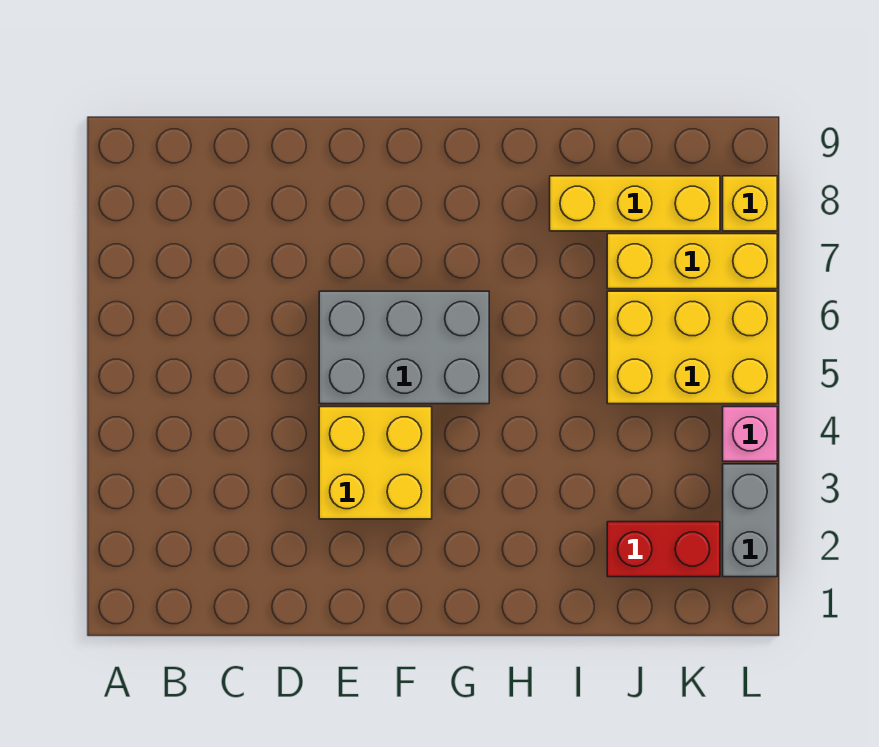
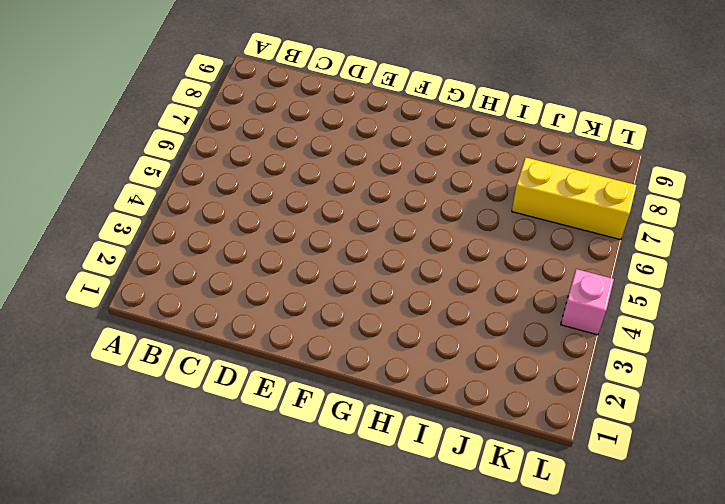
none -> yellow 2x2 brick [319,407,432,519]
none -> grey 2x3 brick [319,291,489,404]

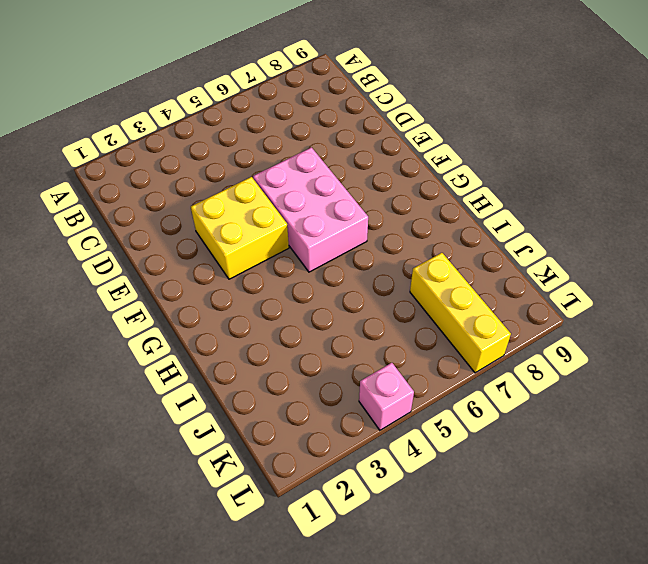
pink 2x3 brick [253,147,368,272] -> grey 2x3 brick [319,291,489,404]
none -> yellow 1x3 brick [550,176,720,231]
none -> red 1x2 brick [607,522,720,577]

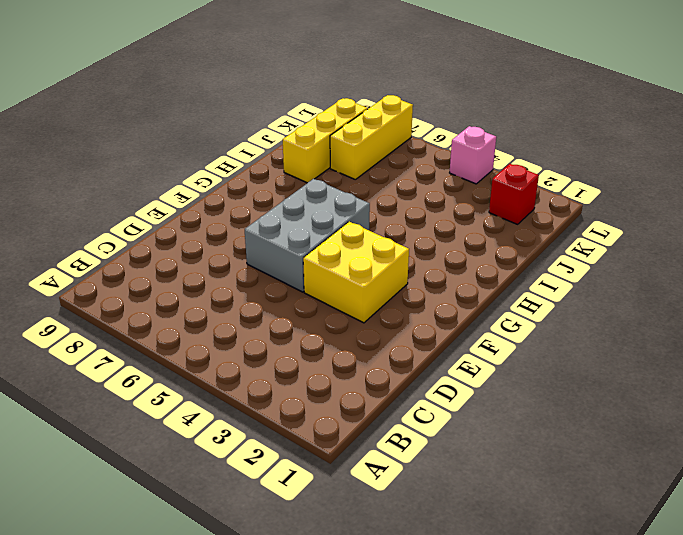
red 1x1 brick [489,164,539,224] -> red 1x2 brick [607,522,720,577]
none -> yellow 2x3 brick [607,291,777,404]
none -> grey 1x2 brick [723,464,777,577]

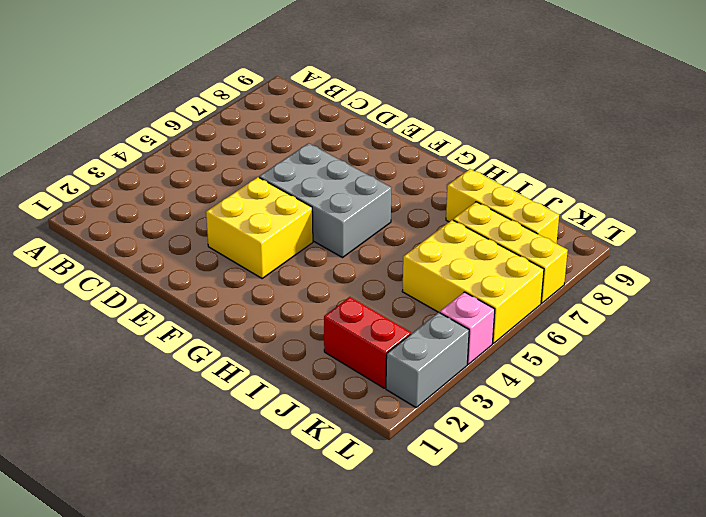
none -> yellow 1x1 brick [723,176,777,231]

